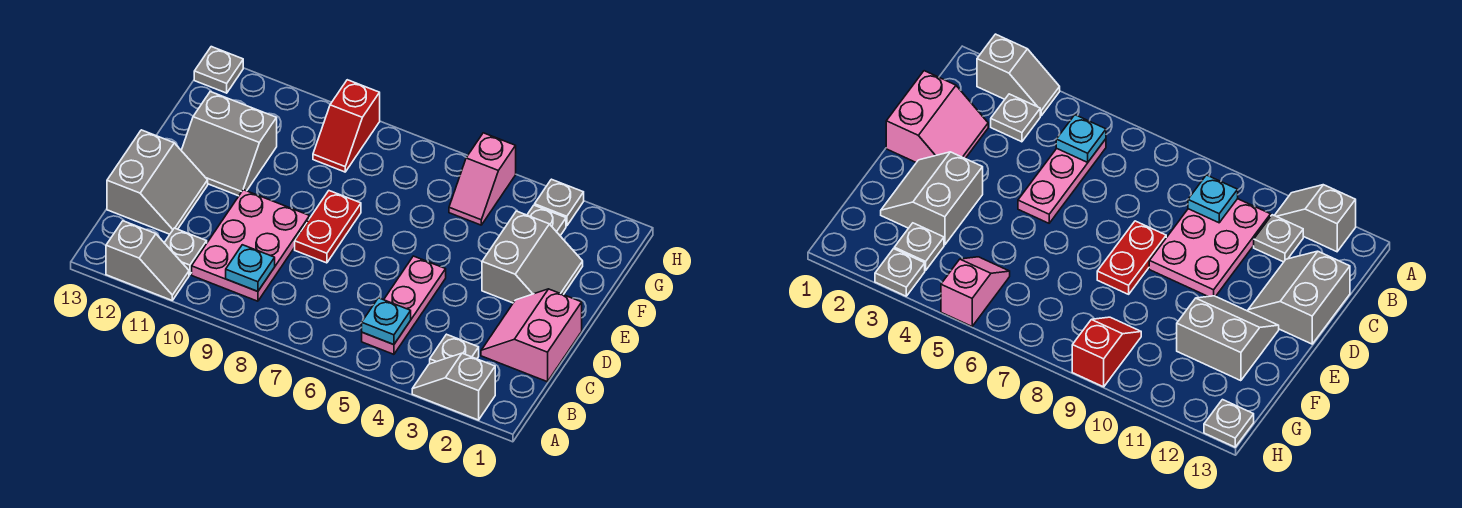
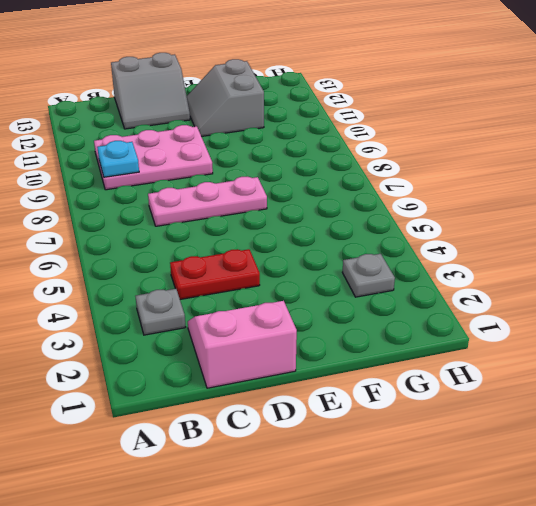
red 1x2 plate [170,249,260,299] -> red 1x2 plate moved to [295,191,361,263]
pink 1x3 plate [148,176,267,226] -> pink 1x3 plate moved to [362,256,446,354]
none -> grey 1x2 slope [412,353,495,420]
none -> grey 1x2 slope [106,221,189,300]
none -> grey 1x1 plate [164,228,207,275]

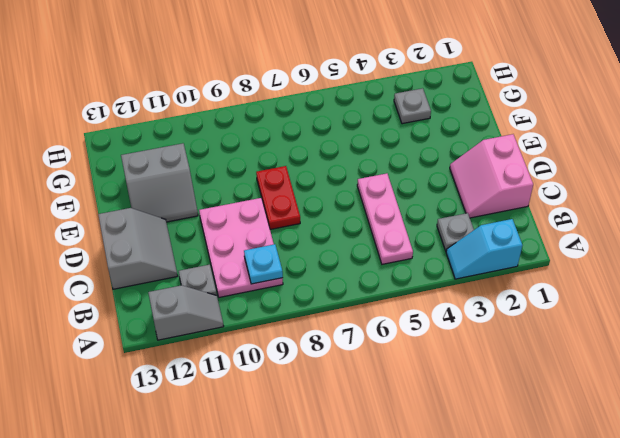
cyan 1x2 slope [446,219,522,279] -> grey 1x2 slope [412,353,495,420]
none -> grey 2x2 slope [482,211,583,303]
none -> pink 1x2 slope [449,133,516,225]
none -> red 1x2 slope [313,80,380,172]

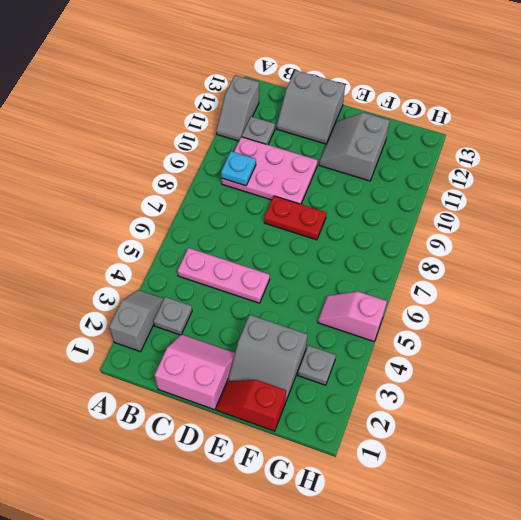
red 1x2 slope [216,380,286,431] -> red 1x2 slope moved to [313,80,380,172]
none -> grey 1x1 plate [535,179,584,226]
none -> grey 1x1 plate [194,47,243,93]
none -> cyan 1x1 plate [362,298,411,345]

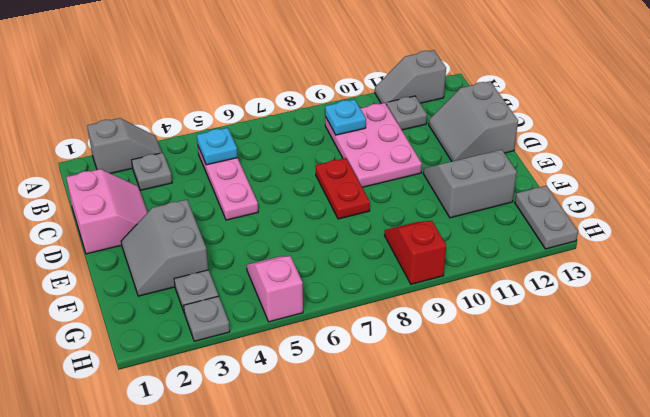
grey 1x2 plate [515,186,578,249] -> grey 1x1 plate [194,47,243,93]

